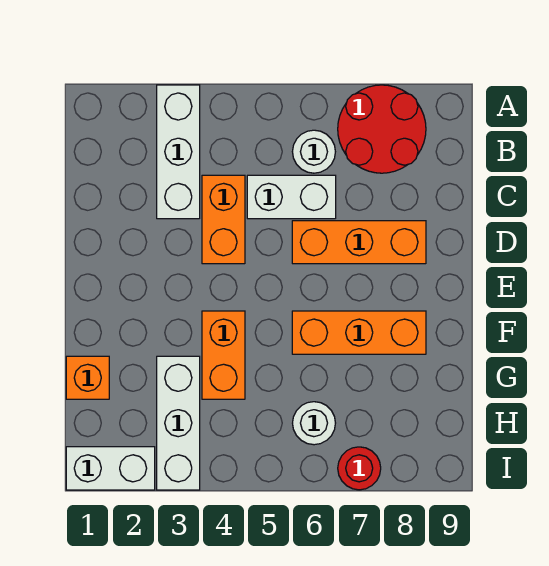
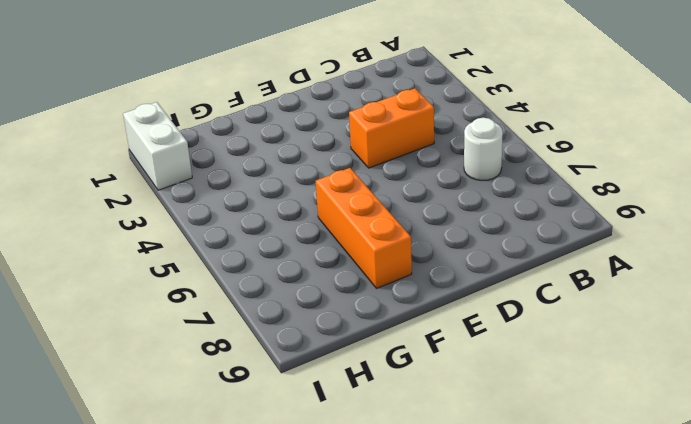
none -> white 1x3 brick [157,85,200,219]
none -> red 2x2 round brick [338,85,426,173]
none -> white 1x2 brick [247,175,336,219]

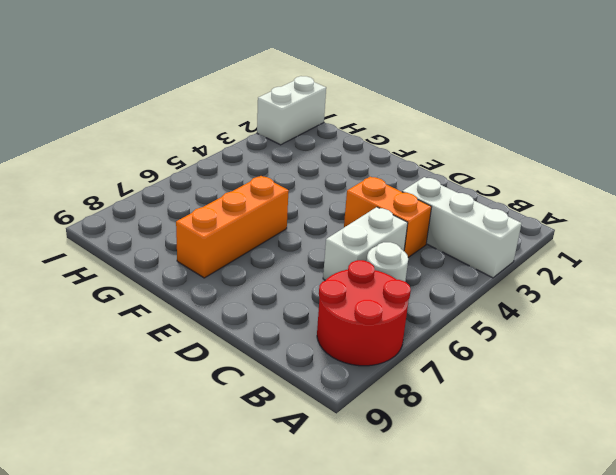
none -> orange 1x3 brick [292,221,426,264]
none -> orange 1x2 brick [202,311,245,399]
none -> orange 1x1 brick [66,356,109,399]

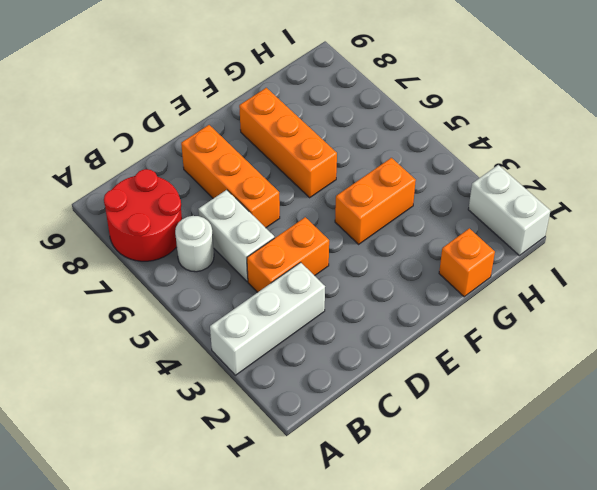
none -> white 1x3 brick [157,356,200,490]
none -> white 1x1 round brick [293,402,335,445]
none -> red 1x1 round brick [338,447,381,490]

